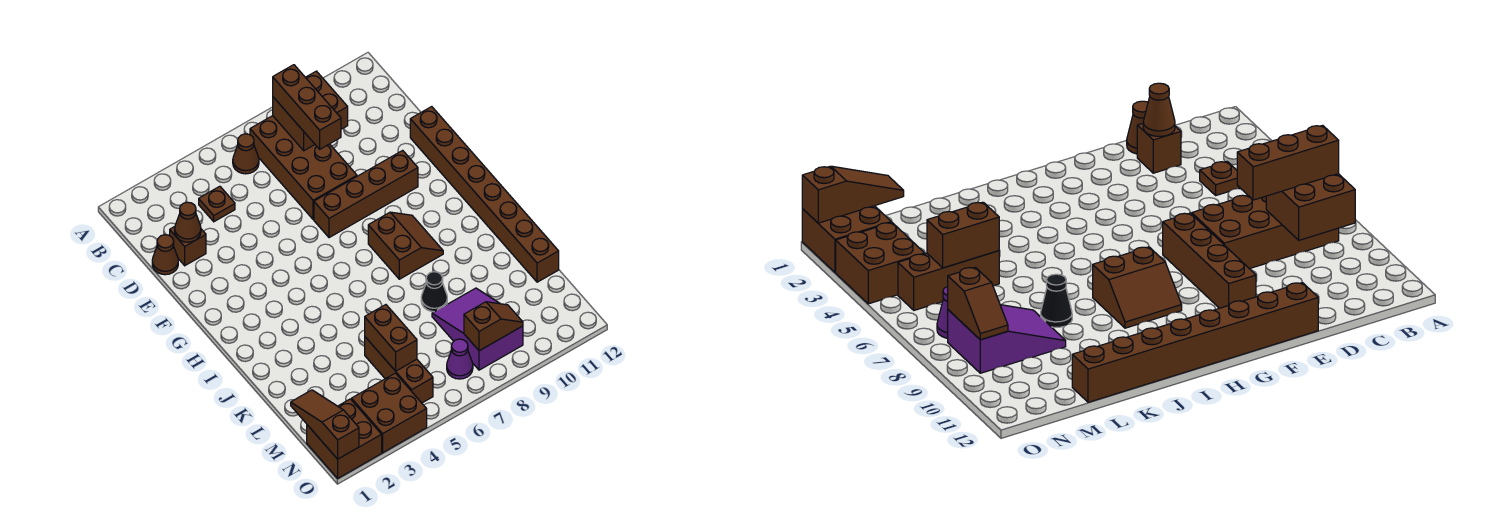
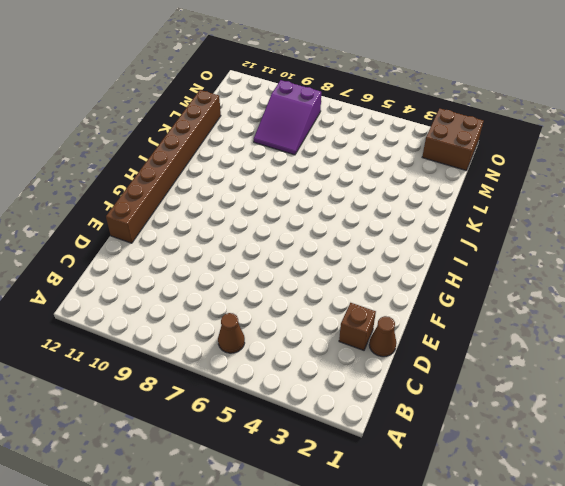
none -> brown 2x4 brick [250,116,357,219]
none -> brown 1x1 plate [199,186,235,222]
none -> brown 1x4 brick [314,150,418,238]

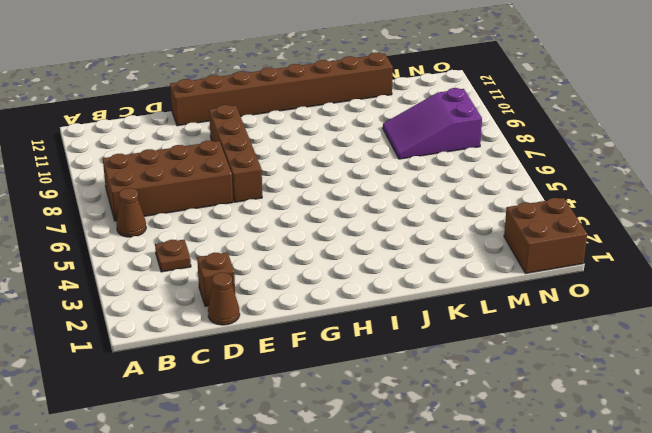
none -> brown 2x2 slope [368,212,443,279]
none -> black 1x1 cone [421,272,447,312]
none -> brown 1x3 brick [365,337,433,403]

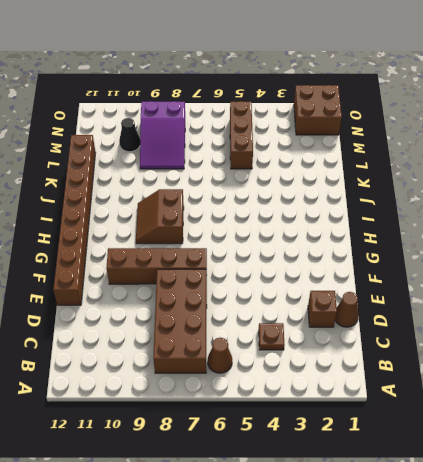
black 1x1 cone [119,118,140,152] -> black 1x1 cone moved to [421,272,447,312]
none -> brown 2x2 brick [351,373,427,453]
none -> purple 1x1 cone [447,339,473,379]
none -> brown 2x2 brick [273,71,348,151]

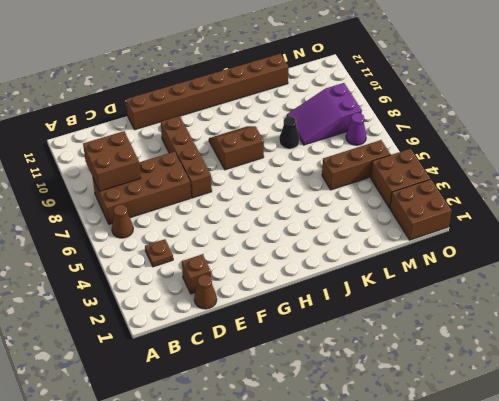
none -> brown 1x1 cone [175,202,201,242]
none -> brown 1x2 brick [365,305,417,371]
none -> brown 1x3 slope [291,390,359,459]

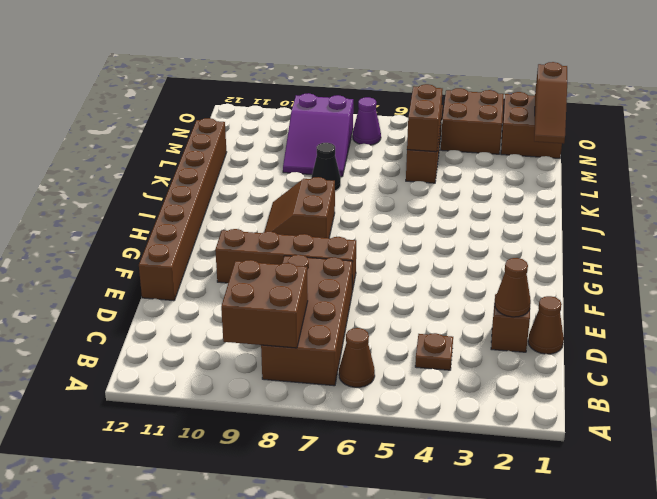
none -> brown 1x2 slope [464,302,523,351]
none -> brown 1x3 brick [273,65,341,149]

